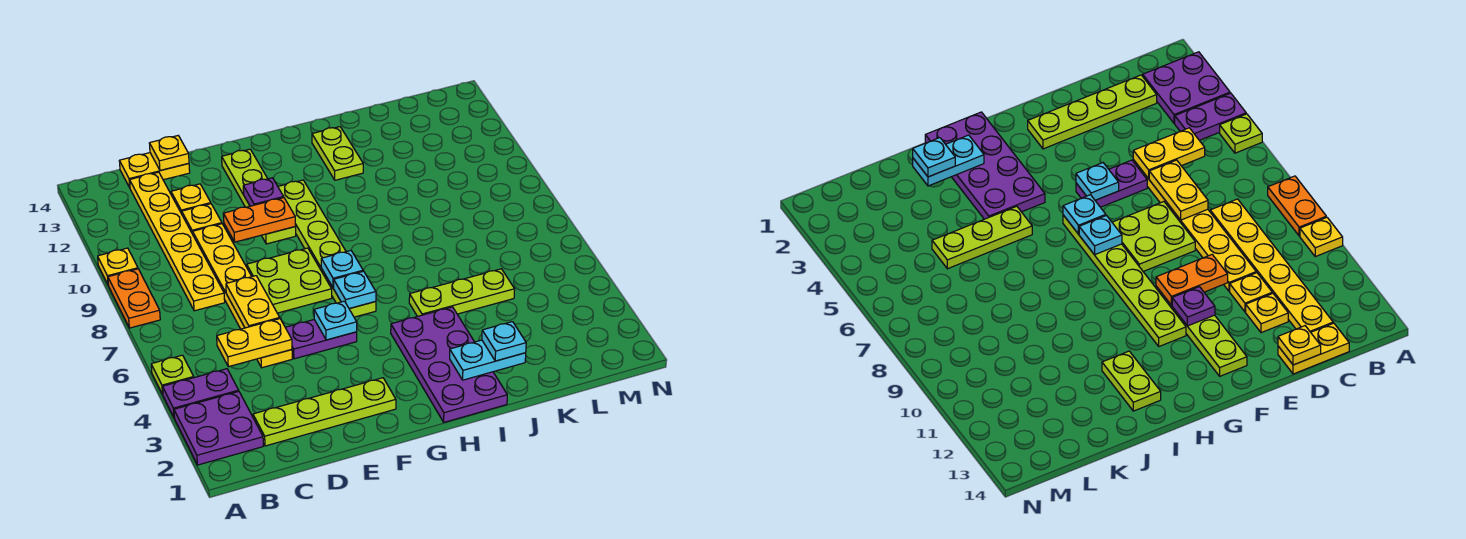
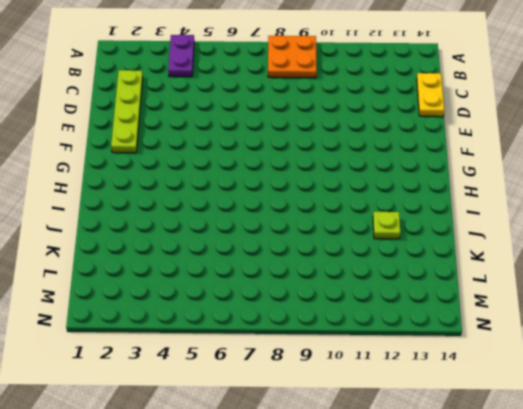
orange 2x2 plate [268,35,317,78] -> orange 1x2 plate [108,269,160,328]
lime 1x1 plate [373,212,400,239] -> lime 1x1 plate moved to [151,355,194,394]
none -> purple 2x2 plate [174,391,263,465]
none -> yellow 1x1 plate [98,248,138,285]
none -> yellow 1x6 plate [130,172,225,311]

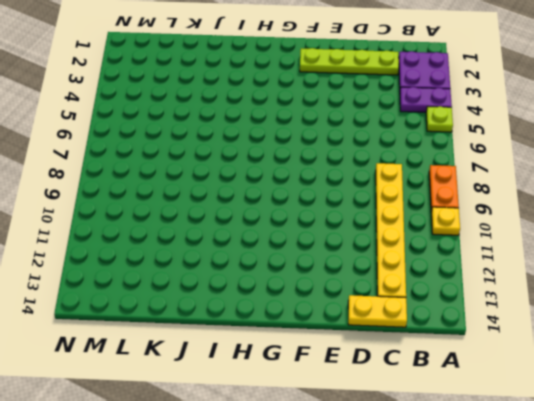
none -> yellow 1x6 plate [193,224,292,368]
none -> yellow 1x1 plate [182,204,222,234]
none -> yellow 1x1 plate [171,184,211,214]

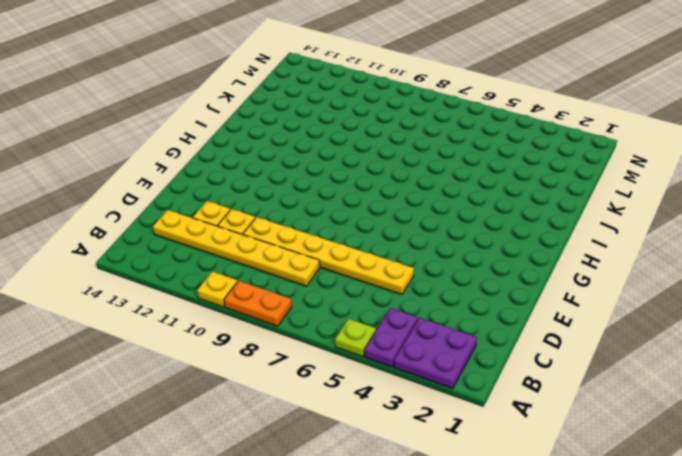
none -> lime 1x4 plate [253,378,396,446]
none -> yellow 1x2 plate [119,153,190,187]
none -> purple 1x2 plate [285,320,357,359]

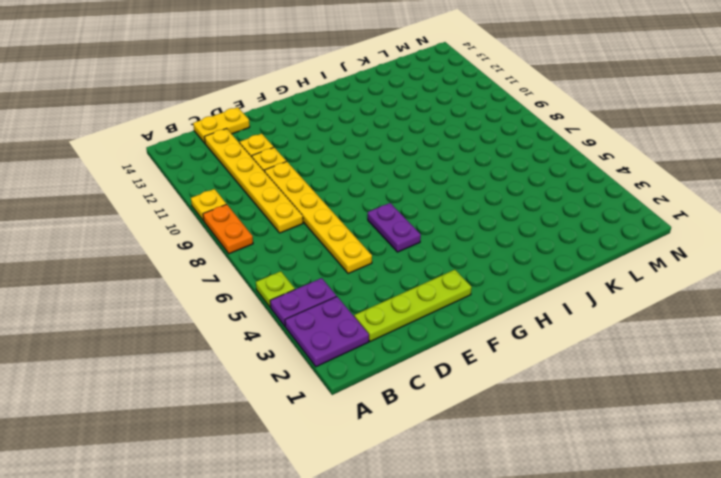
purple 1x2 plate [368,203,421,252] -> purple 1x2 plate turned to [285,320,357,359]
none -> lime 2x2 plate [247,248,332,313]
none -> lime 1x4 plate [222,149,296,244]
none -> lime 1x6 plate [278,180,376,317]

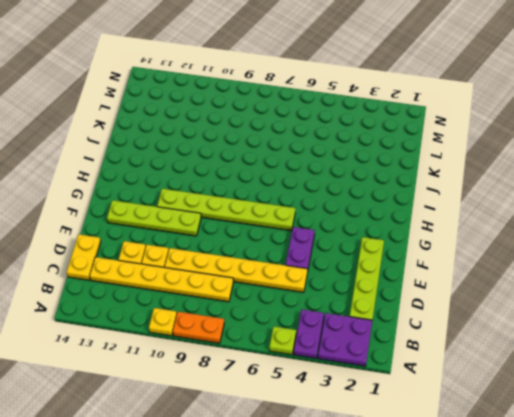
none -> lime 2x2 plate [247,248,332,313]
none -> purple 2x4 plate [391,307,507,422]
none -> lime 1x3 plate [409,269,515,316]

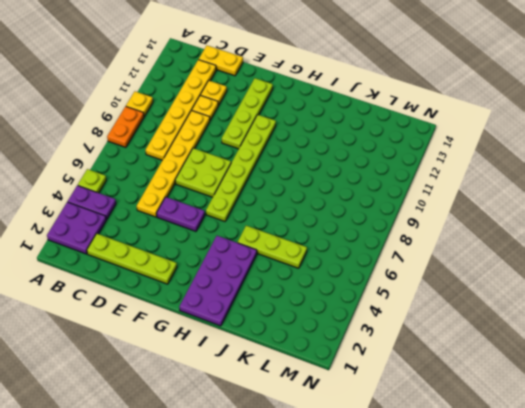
none -> lime 1x2 plate [312,127,363,180]
none -> yellow 1x2 plate [217,319,292,367]
none -> yellow 1x2 plate [226,276,280,328]

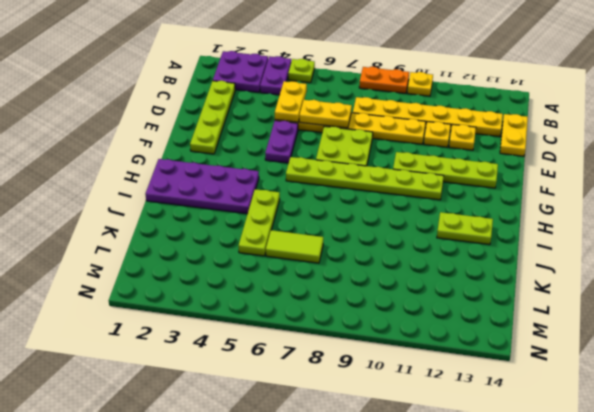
lime 1x2 tile [266,230,323,263] -> none
none -> yellow 1x1 plate [149,136,189,171]
none -> orange 1x2 plate [223,198,295,242]
none -> cyan 1x1 plate [314,301,357,340]

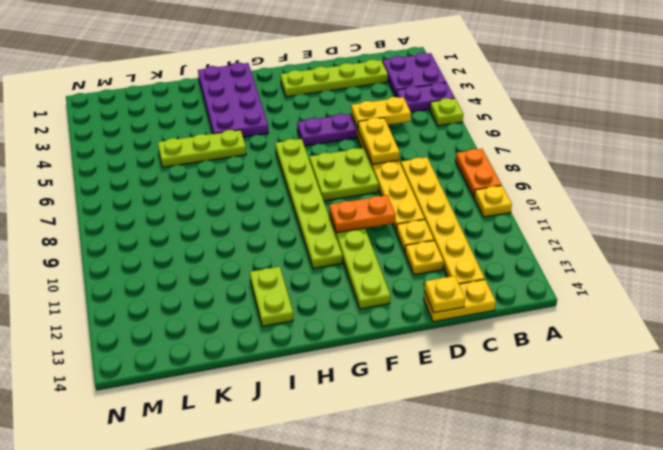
none -> cyan 1x1 plate [314,301,357,340]
none -> purple 1x1 plate [243,178,284,206]
none -> cyan 1x1 plate [334,271,376,309]

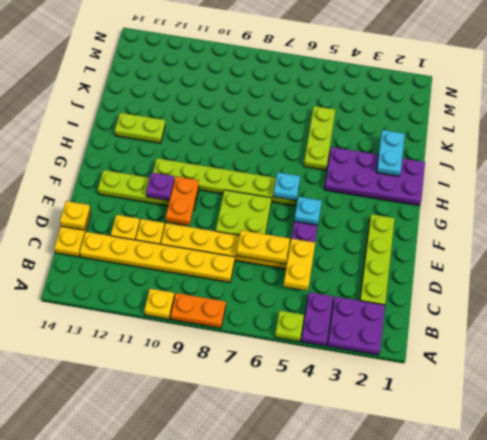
none -> cyan 1x1 plate [321,251,363,288]
none -> cyan 1x1 plate [482,322,526,361]

